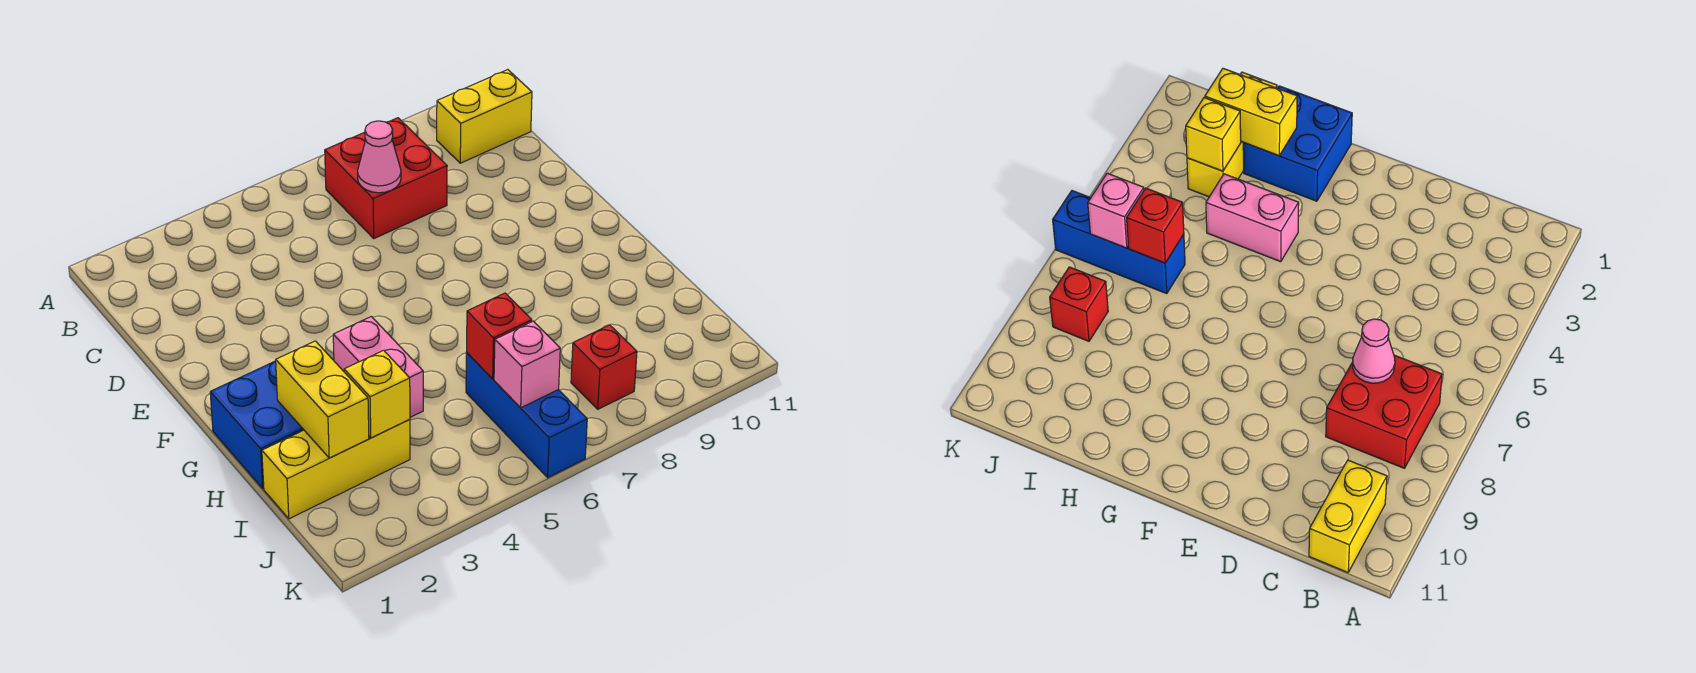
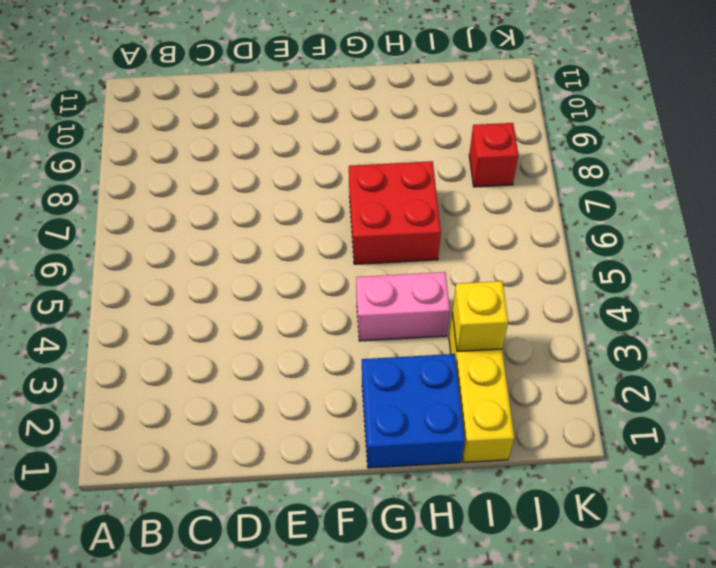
red 2x2 brick [349,161,441,264] -> red 2x2 brick moved to [325,118,447,238]
none -> yellow 1x2 brick [437,70,532,163]
none -> blue 1x3 brick [466,353,587,477]
none -> pink 1x1 cone [358,121,401,193]

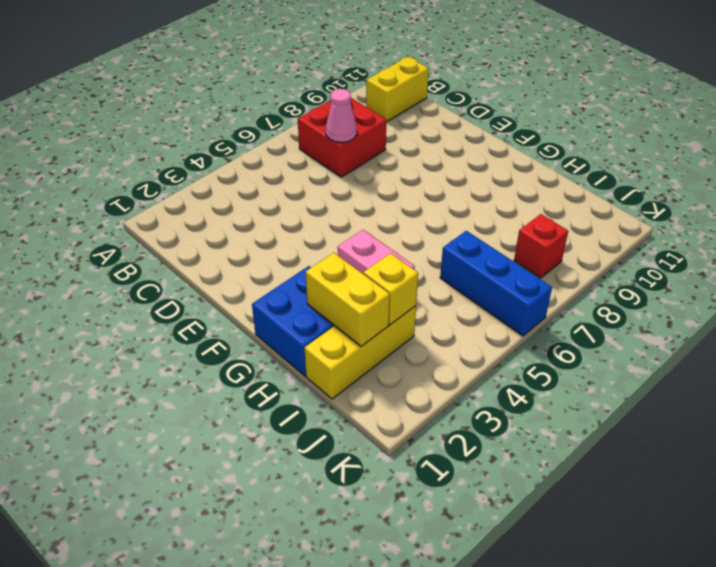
none -> red 1x1 brick [467,293,532,379]
none -> pink 1x1 brick [494,321,560,408]

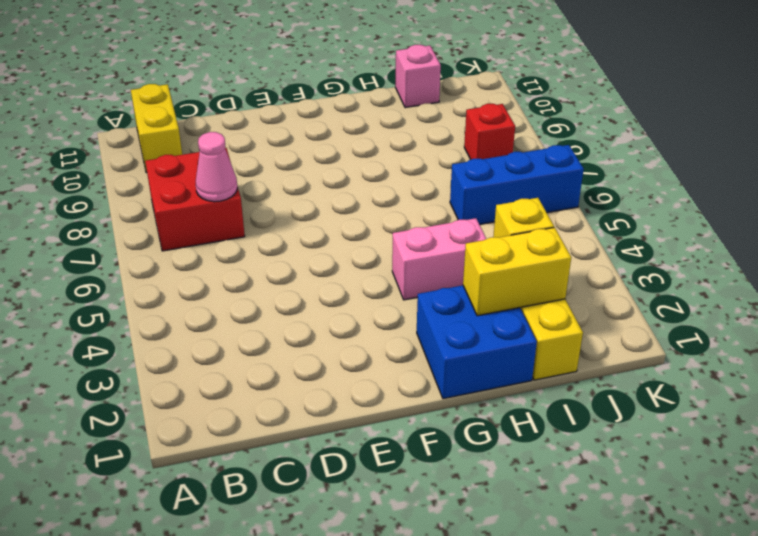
pink 1x1 brick [395,45,441,108] -> pink 1x1 brick moved to [494,321,560,408]
none -> red 1x1 brick [467,293,532,379]

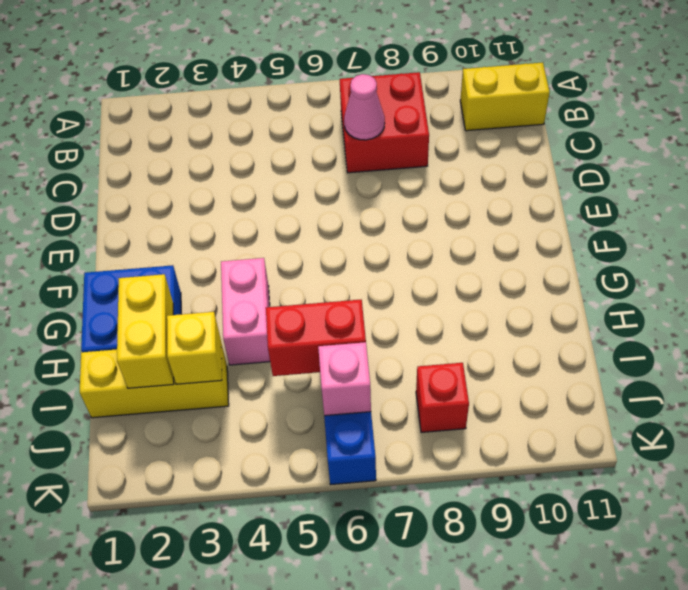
red 1x2 brick [266,300,366,376] -> red 1x1 brick [467,293,532,379]

